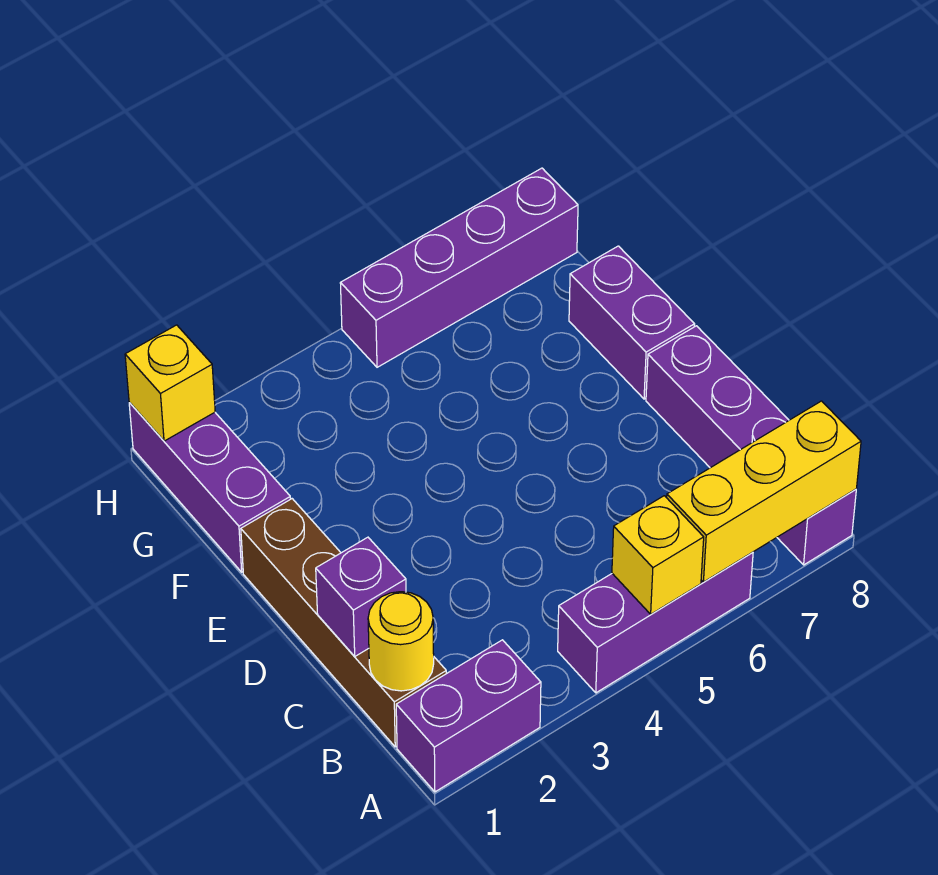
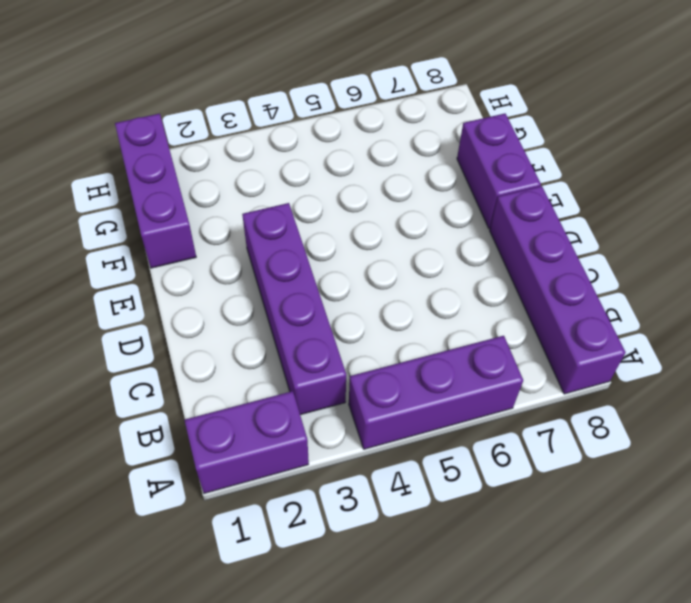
purple 1x4 brick [242,203,346,415] -> purple 1x4 brick turned to [340,168,578,367]
none -> brown 1x4 brick [241,499,446,747]
none -> yellow 1x1 brick [612,496,704,614]
none -> yellow 1x3 brick [667,401,861,582]

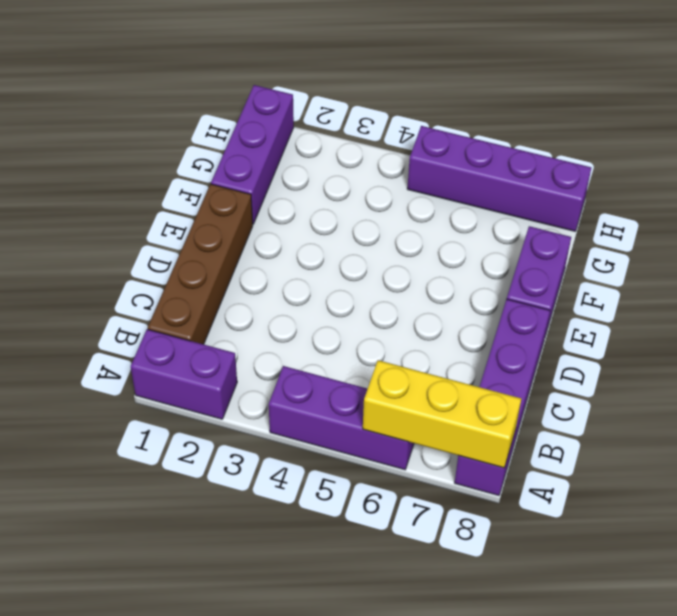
none -> yellow 1x1 brick [612,496,704,614]
none -> yellow 1x1 round brick [368,592,434,691]
none -> purple 1x1 brick [316,537,406,656]

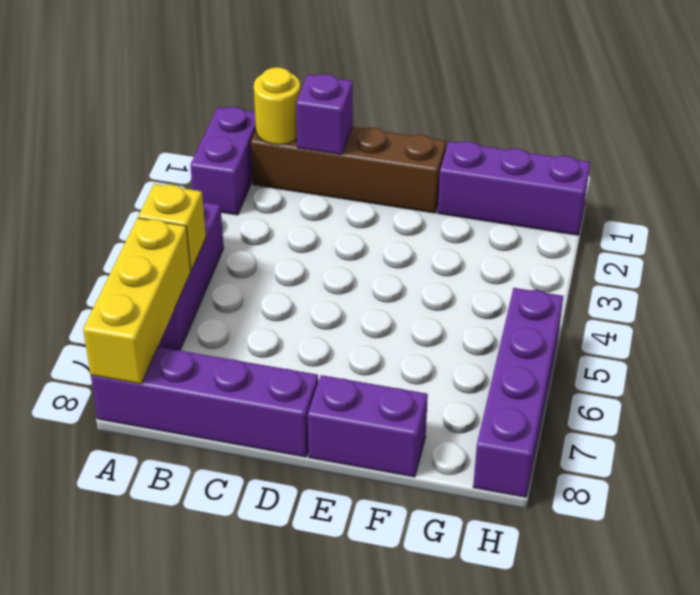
none -> yellow 1x1 brick [125,325,215,441]

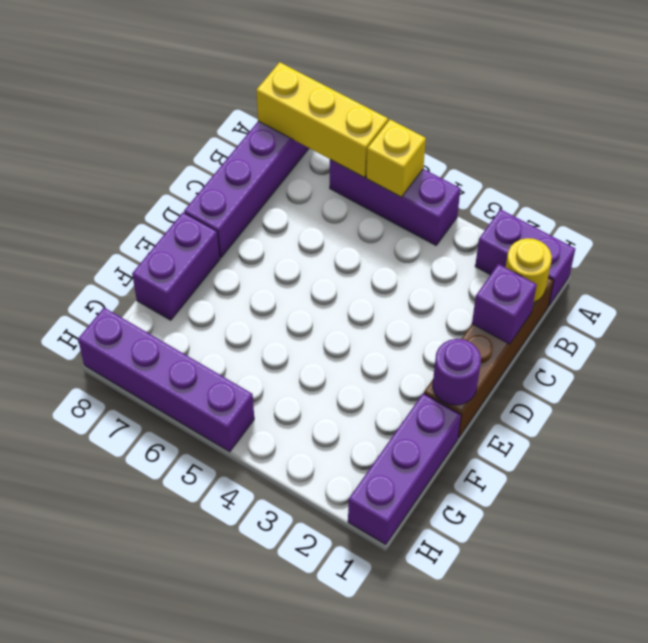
purple 1x1 round brick [433,339,481,405] -> none
none -> yellow 1x1 brick [125,325,215,441]

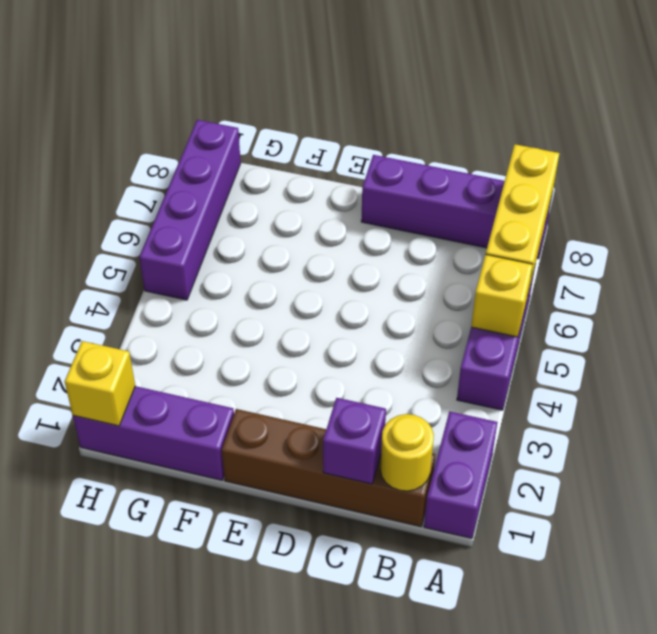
none -> purple 1x2 brick [569,246,695,399]

